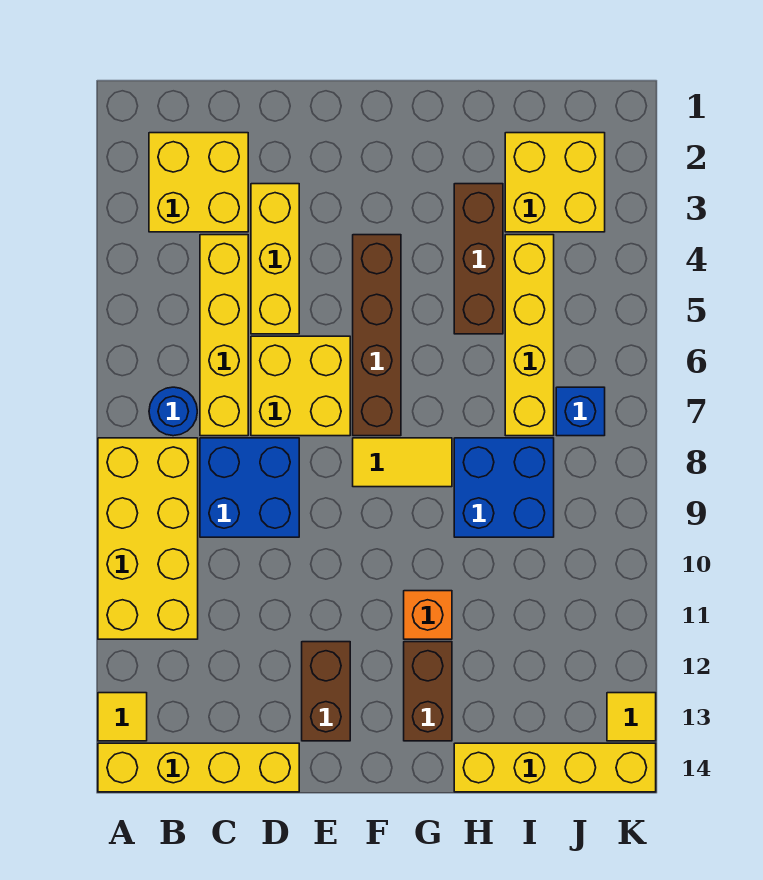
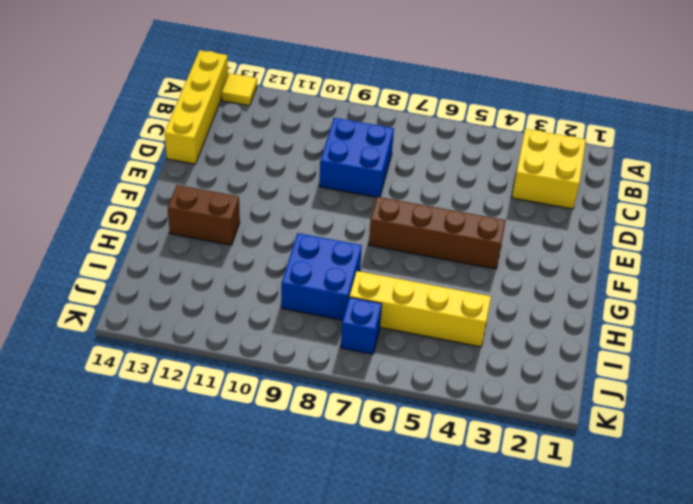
none -> yellow 2x4 brick [98,438,198,639]
none -> blue 1x1 round brick [149,387,197,436]
none -> yellow 1x4 brick [200,235,248,436]

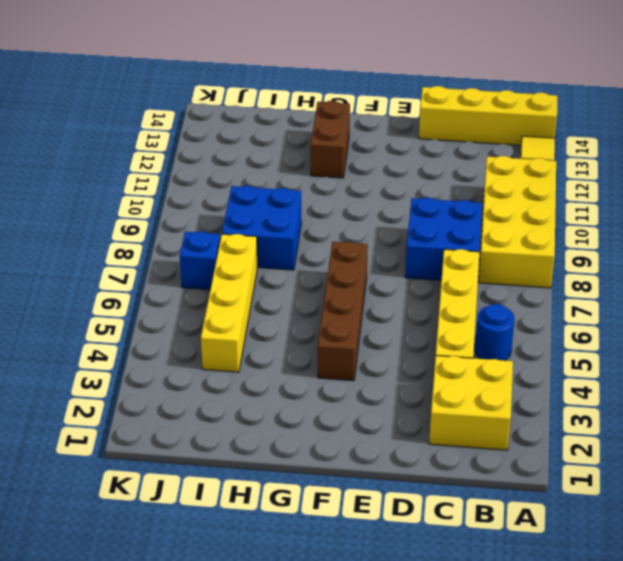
blue 1x1 round brick [475,304,514,361] -> blue 1x1 round brick moved to [149,387,197,436]
none -> yellow 1x3 brick [251,184,299,334]
none -> yellow 2x2 brick [251,336,350,436]
none -> brown 1x2 brick [302,642,350,741]

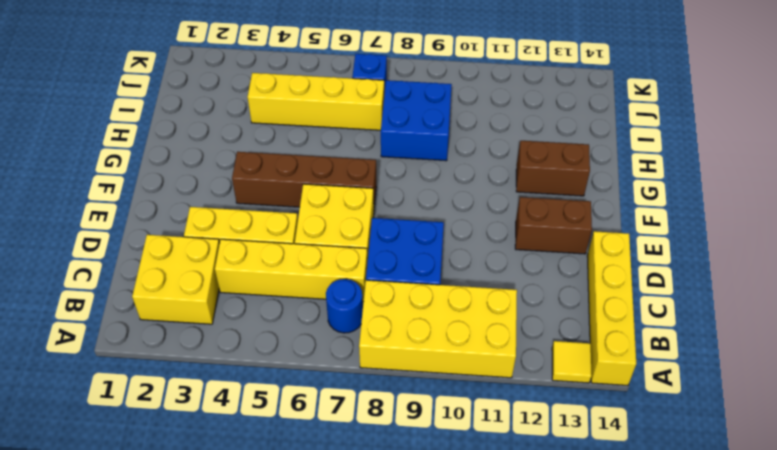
none -> yellow 1x2 tile [353,438,452,487]
none -> orange 1x1 brick [404,591,452,639]
none -> brown 1x3 brick [454,184,503,334]

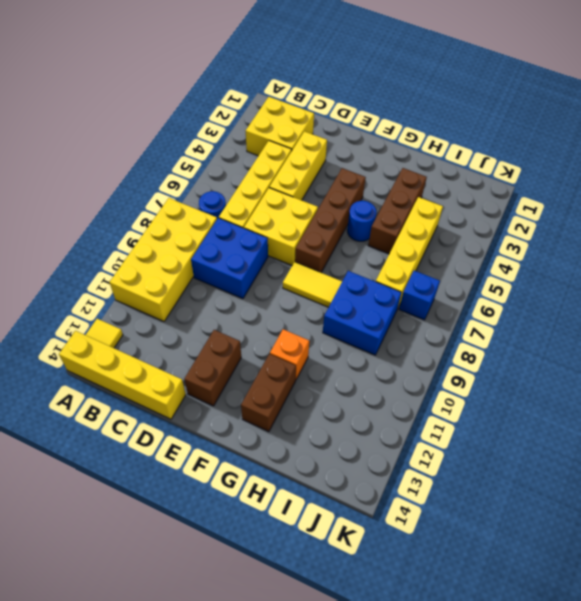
blue 1x1 round brick [347,201,376,241] -> none
none -> yellow 1x4 brick [454,743,656,792]
none -> yellow 2x2 brick [505,133,605,232]
none -> yellow 1x1 tile [607,693,656,741]

